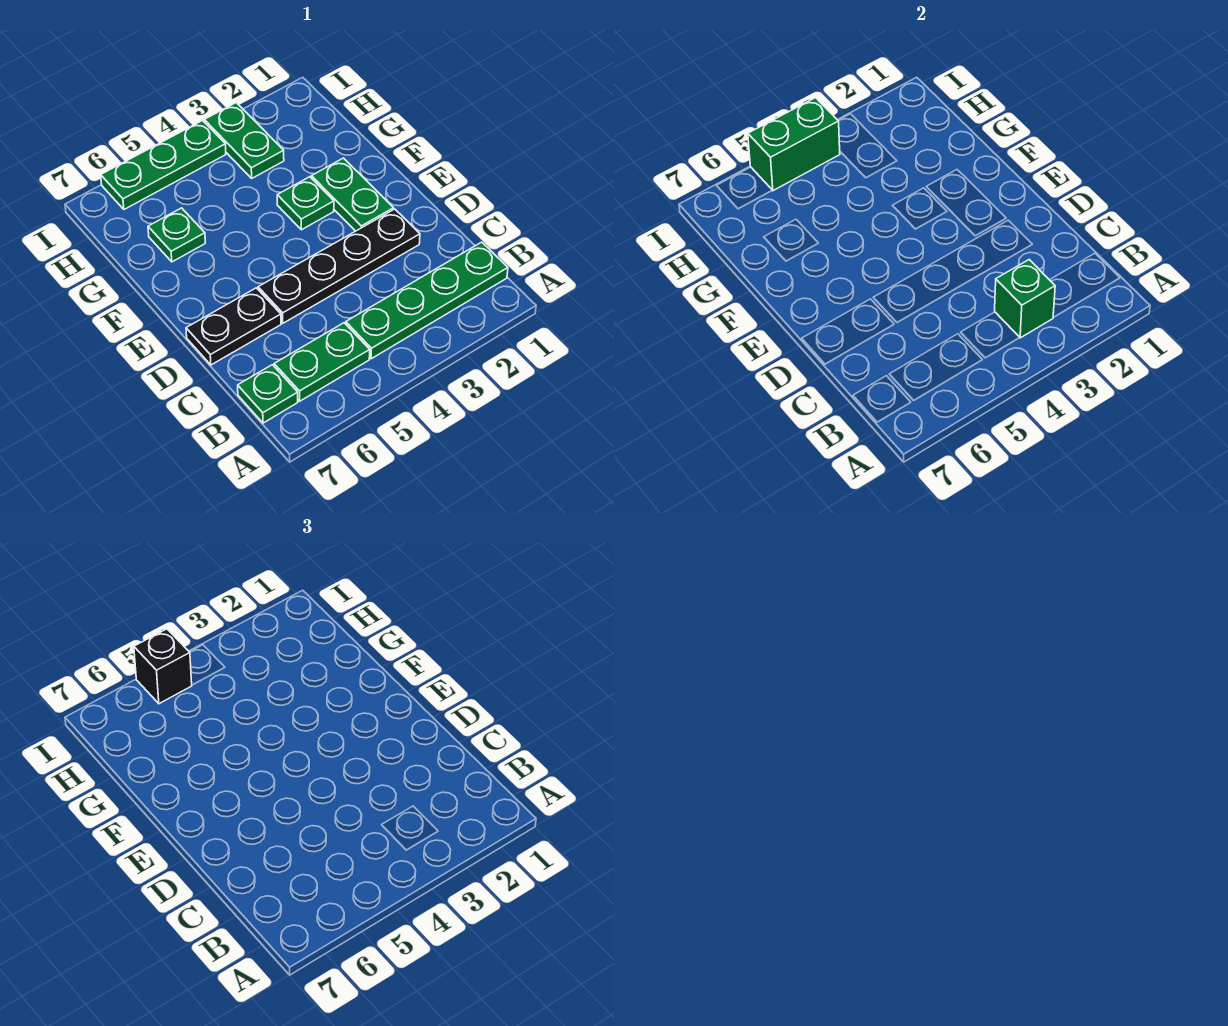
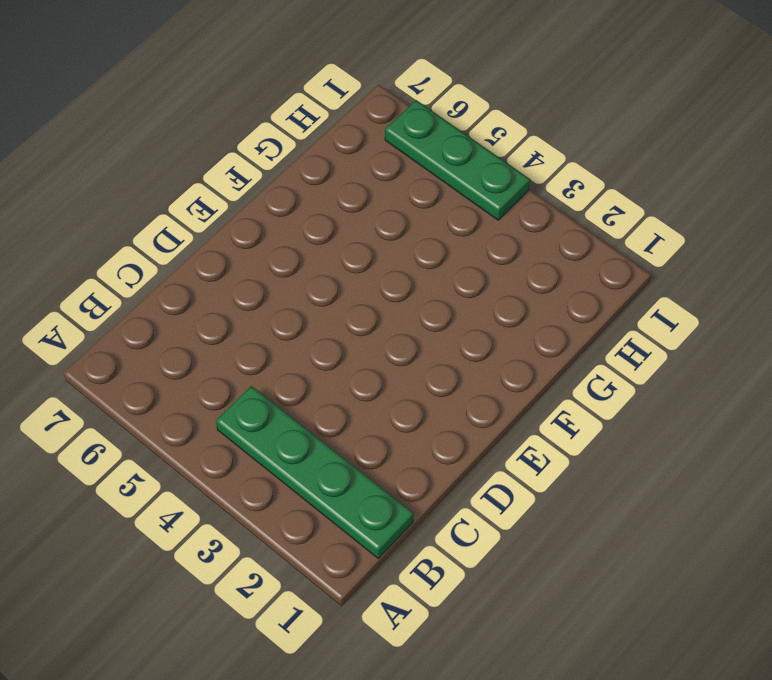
none -> green 1x2 plate [274,323,370,401]
none -> green 1x1 plate [238,365,298,423]
none -> black 1x4 plate [258,209,420,323]

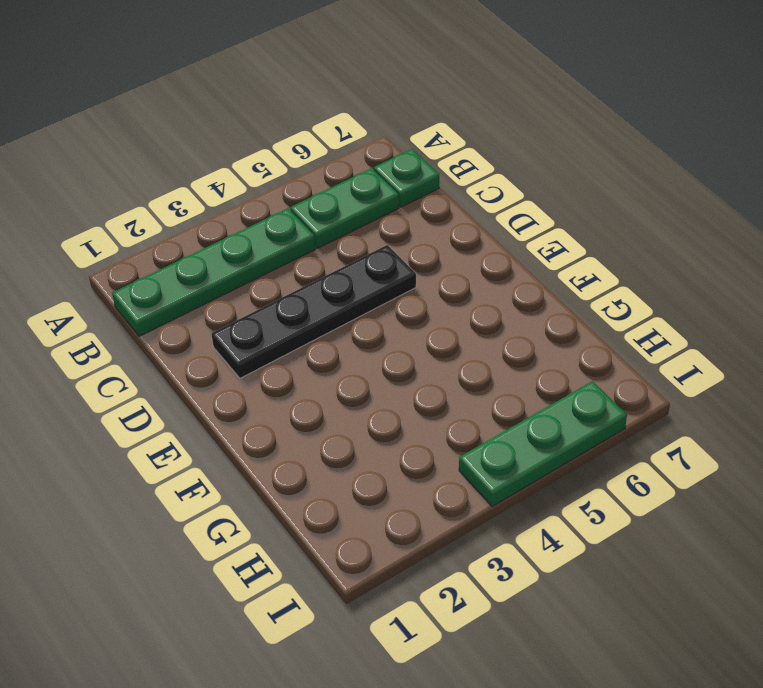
none -> black 1x2 plate [186,288,281,365]
none -> green 1x2 plate [311,158,394,231]
none -> green 1x1 plate [277,177,334,230]

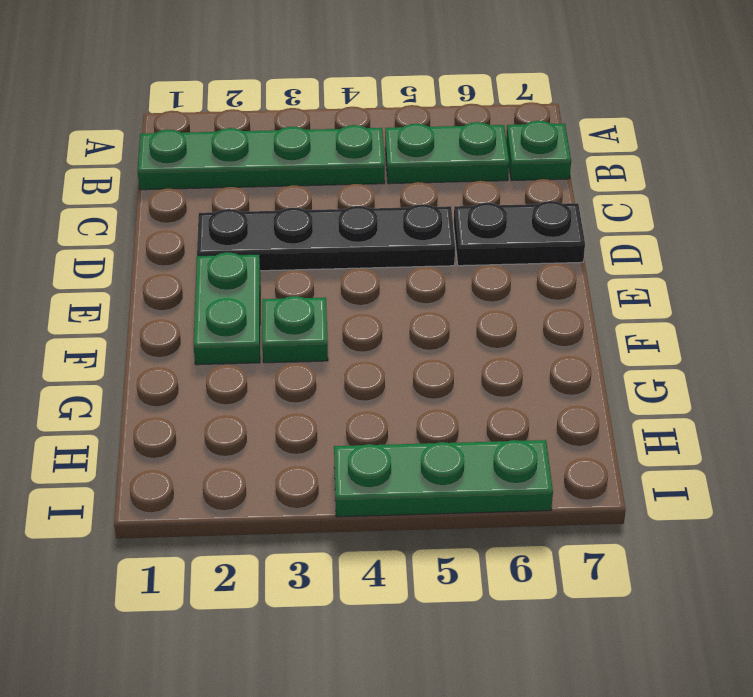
none -> green 1x1 plate [148,208,205,262]
none -> green 1x2 plate [204,103,284,178]
none -> green 1x1 brick [995,260,1055,338]

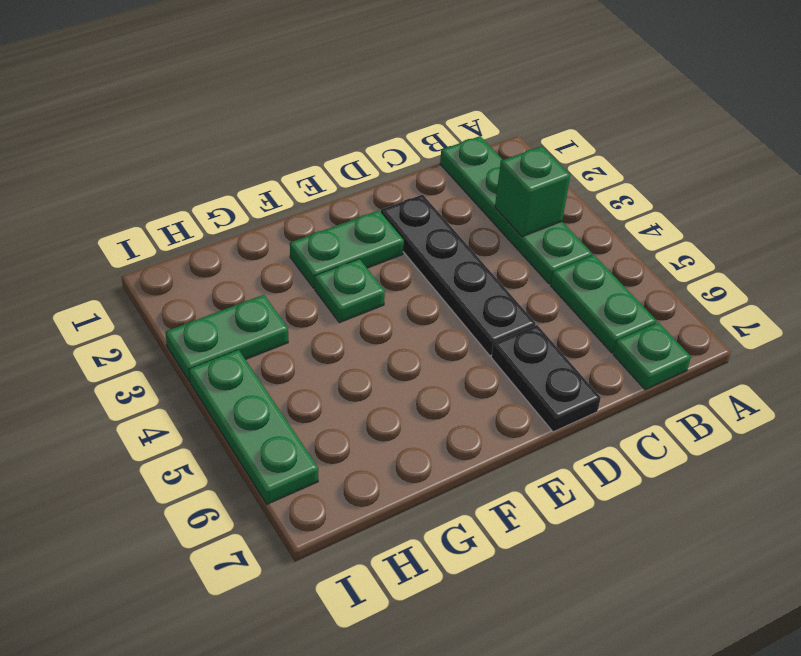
none -> green 1x1 plate [148,208,205,262]
none -> green 1x2 brick [748,98,840,191]
none -> black 1x1 brick [134,629,192,704]

